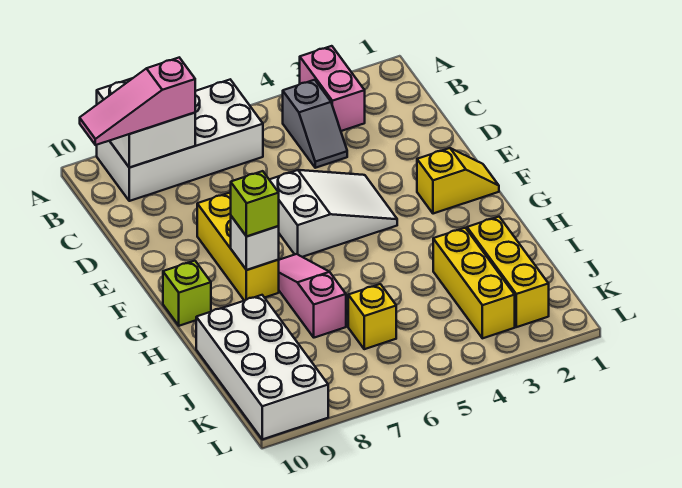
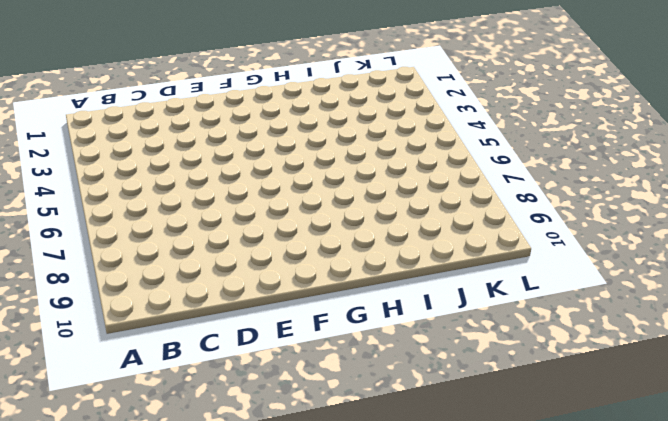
none -> pink 1x2 brick [300,46,365,131]
none -> white 2x4 brick [97,80,263,201]
none -> grey 1x2 slope [283,80,347,168]

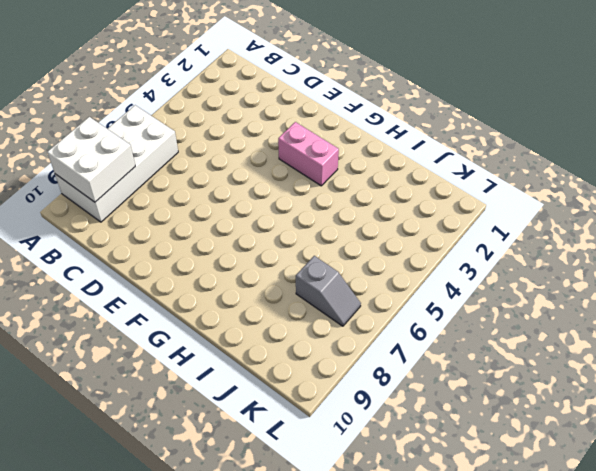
pink 1x2 brick [278,122,339,186] -> pink 1x2 brick moved to [300,46,365,131]
grey 1x2 slope [296,256,361,326] -> grey 1x2 slope moved to [283,80,347,168]
none -> white 2x3 slope [269,170,397,257]
none -> yellow 1x3 brick [197,193,279,301]
none -> yellow 1x2 slope [417,148,499,214]

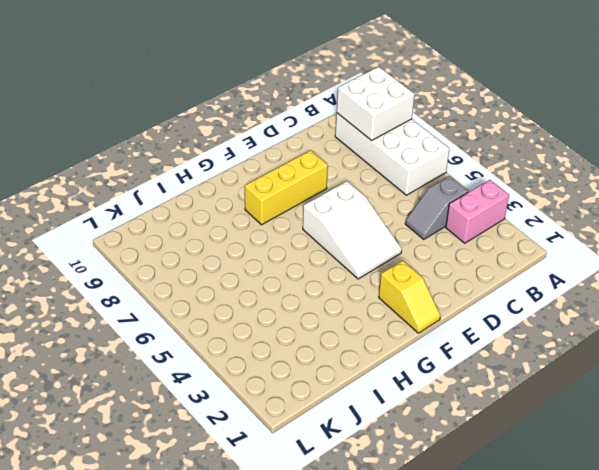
none -> pink 1x3 slope [279,254,346,338]
none -> lime 1x1 brick [163,261,211,326]
none -> yellow 1x3 brick [467,217,549,327]

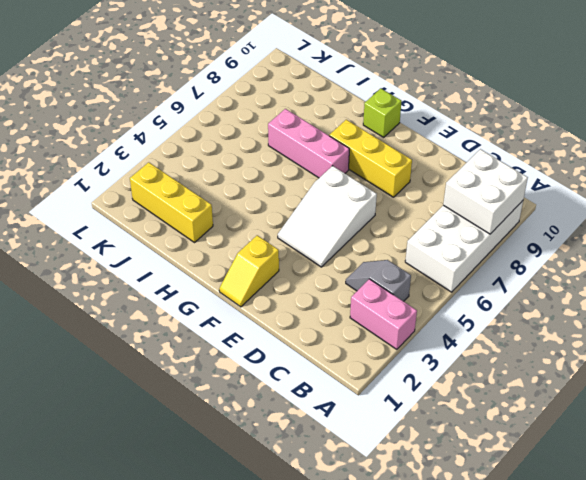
pink 1x3 brick [268,109,349,178] -> pink 1x3 slope [279,254,346,338]
none -> yellow 1x3 brick [433,228,515,338]
none -> white 2x4 brick [196,295,328,439]
none -> yellow 1x1 brick [348,284,396,349]

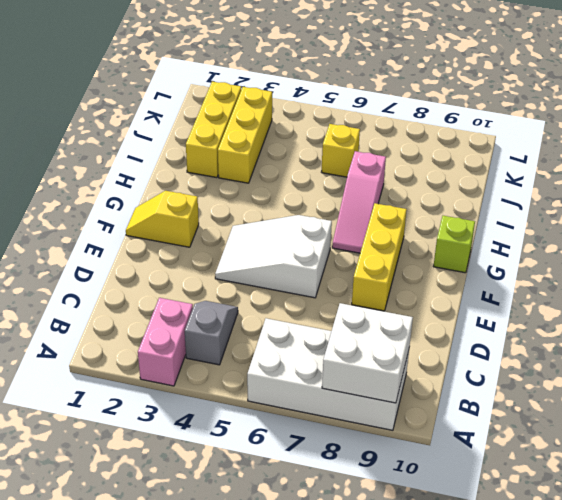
none -> white 2x4 brick [196,295,328,439]
none -> white 1x1 brick [231,216,279,270]
none -> pink 1x3 slope [80,58,195,145]

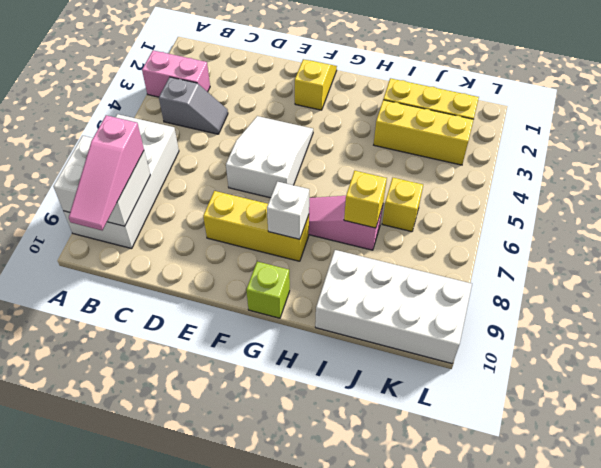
yellow 1x1 brick [344,171,387,228] -> none
none -> lime 1x1 brick [231,171,279,237]

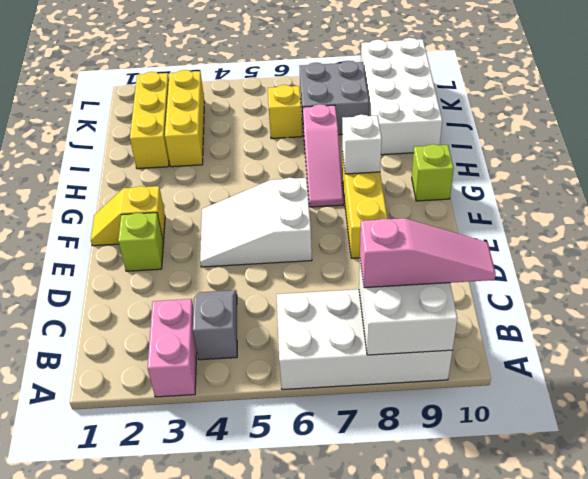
lime 1x1 brick [118,213,163,271] -> lime 1x1 brick moved to [231,171,279,237]
grey 2x2 brick [299,61,369,135] -> none

